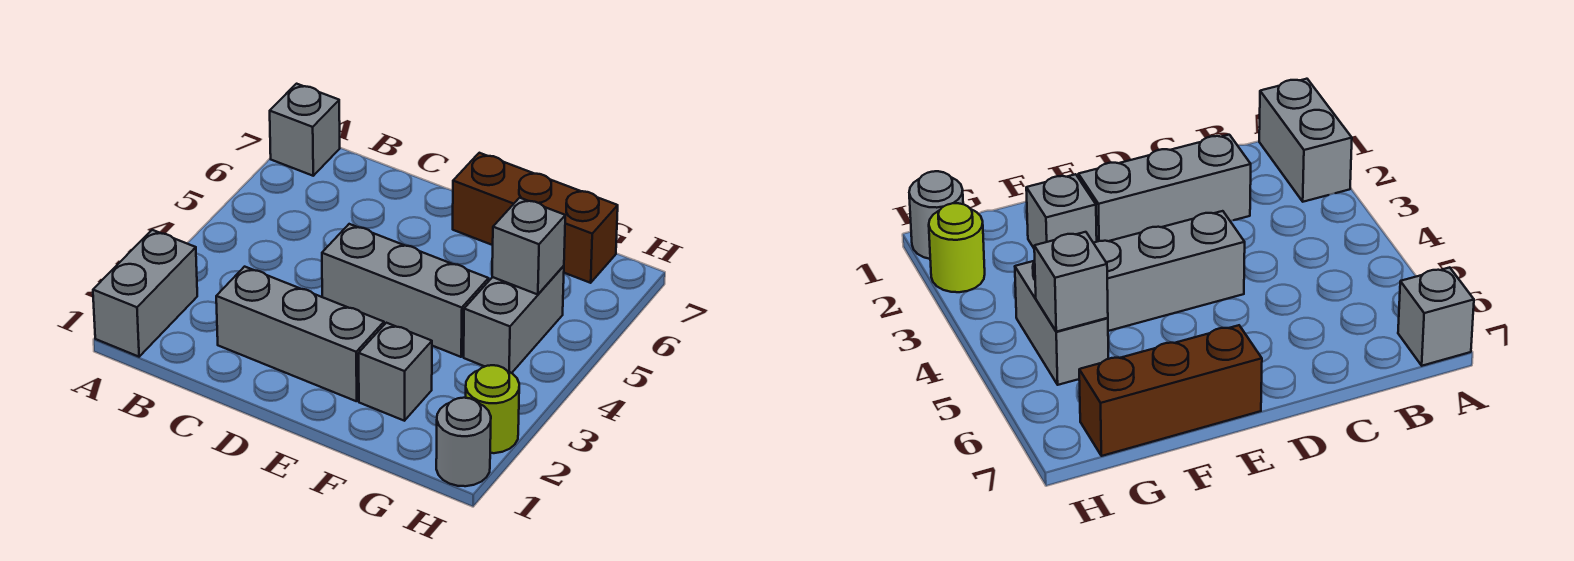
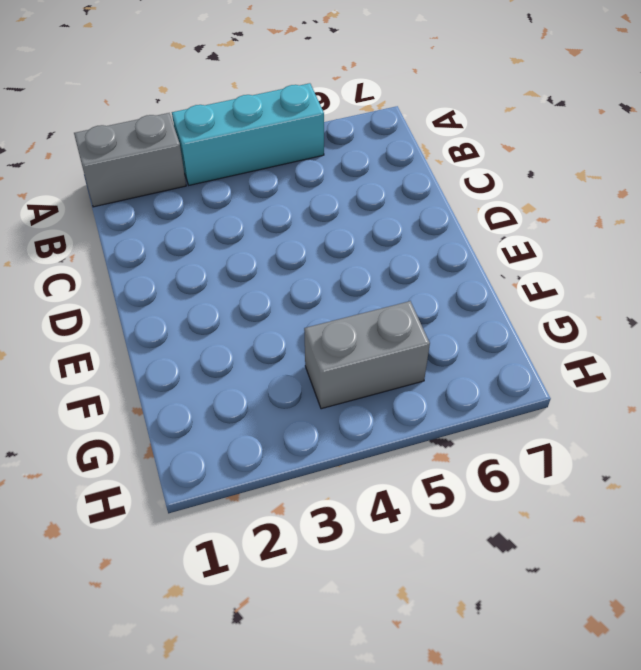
cyan 1x3 brick [172,83,324,185] -> none
none -> grey 1x1 brick [270,84,340,176]
none -> grey 1x3 brick [216,267,384,401]

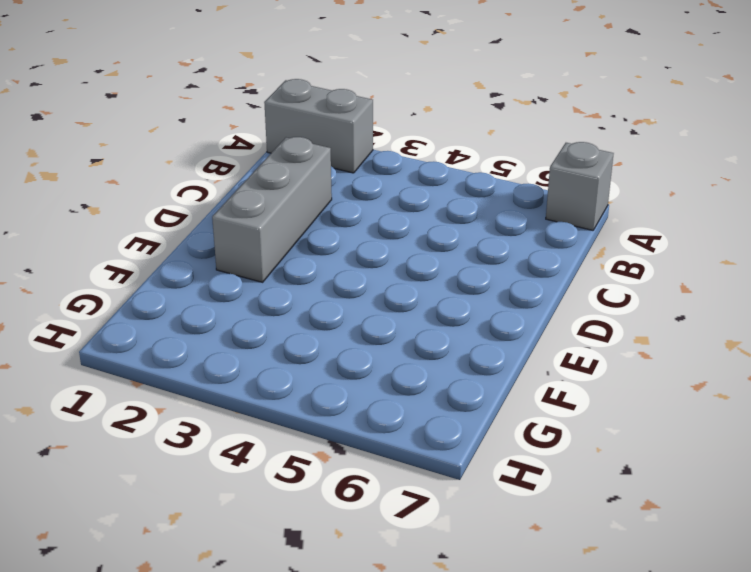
none -> grey 1x3 brick [322,224,489,357]
none -> brown 1x3 brick [453,153,618,283]

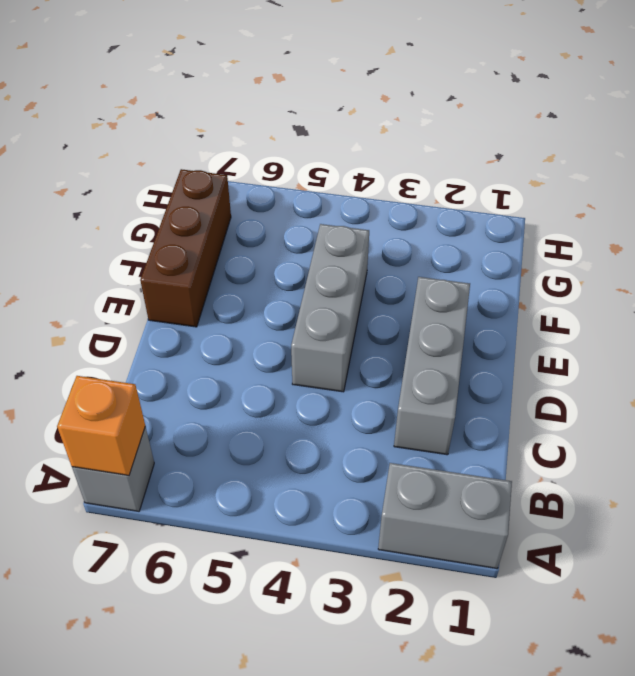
orange 1x1 brick [57,376,145,475] -> none
none -> grey 1x1 brick [359,323,432,421]
none -> grey 1x2 brick [464,266,564,373]

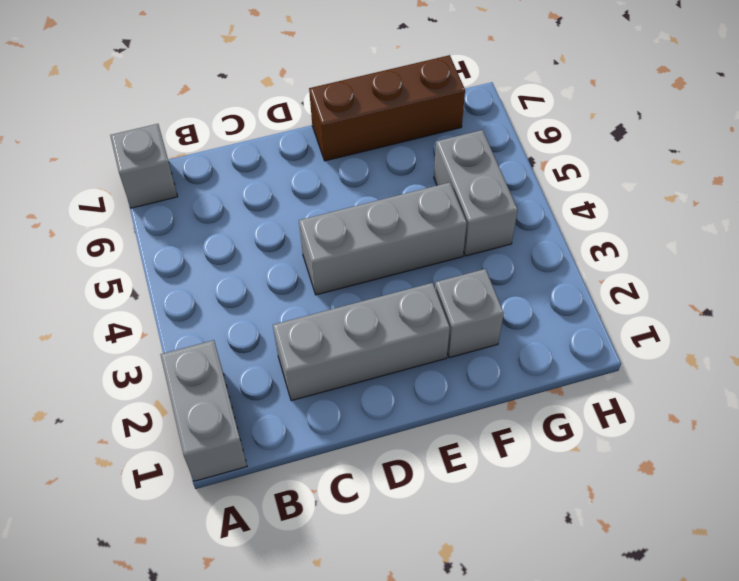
none -> grey 1x1 round brick [436,398,491,486]
none -> lime 1x1 round brick [466,365,519,453]

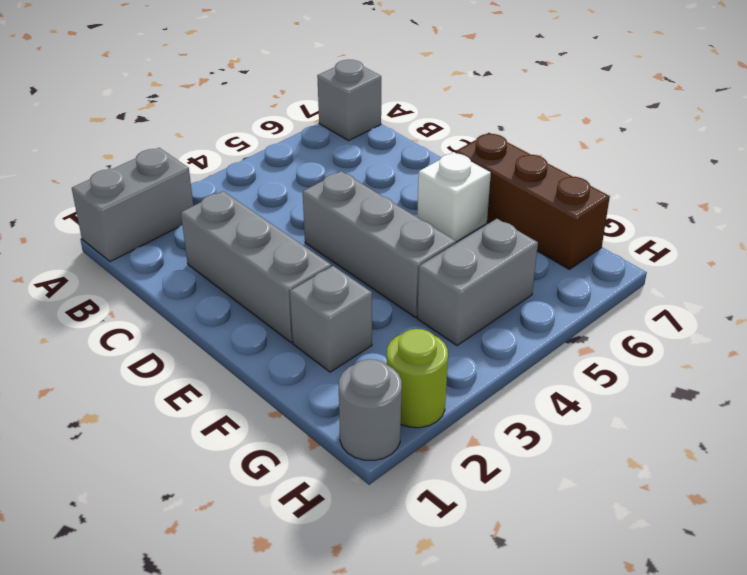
white 1x1 brick [417,152,491,242] -> none
none -> grey 1x1 brick [492,198,565,295]

